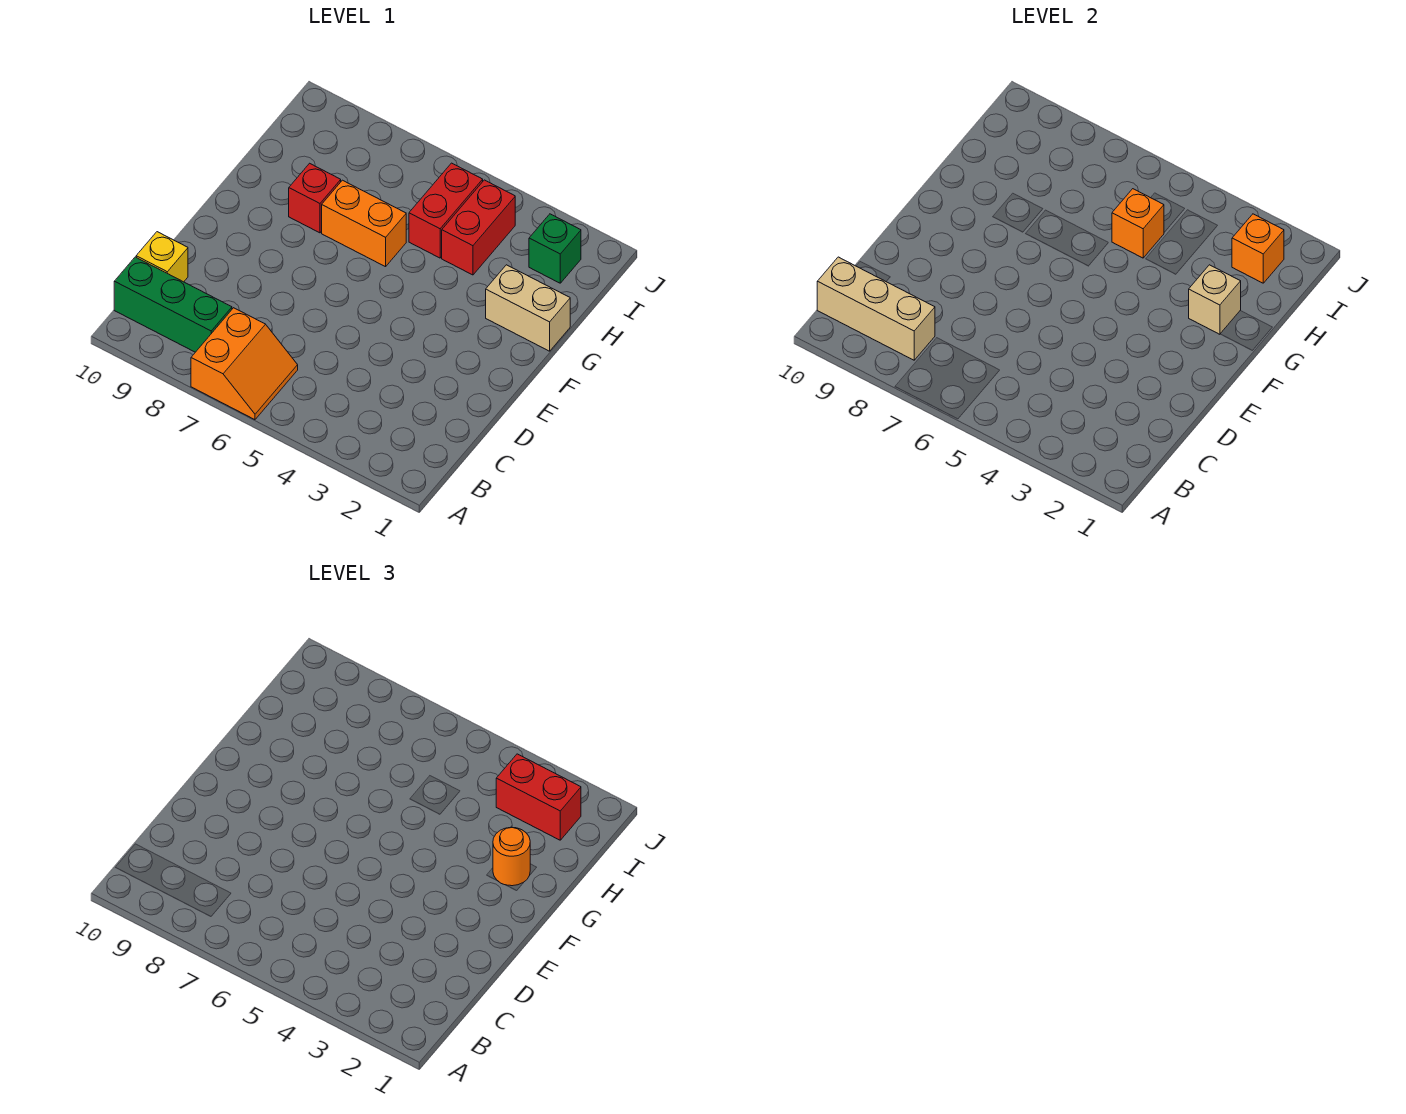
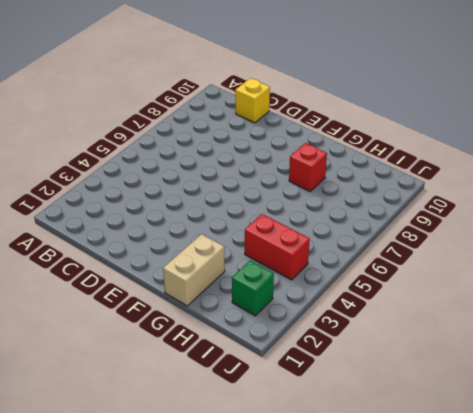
none -> orange 2x2 slope [191,308,298,420]
none -> green 1x3 brick [114,257,232,352]
none -> orange 1x2 brick [322,180,406,267]

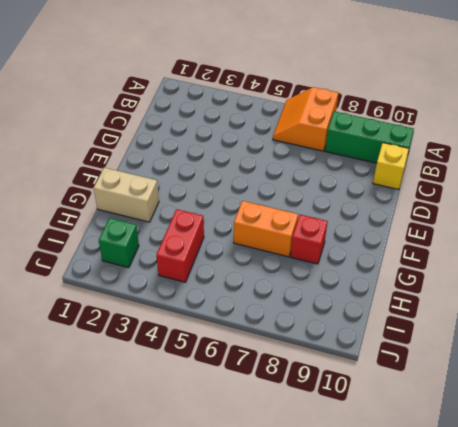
none -> red 1x2 brick [409,163,483,258]
none -> tan 1x3 brick [817,257,935,360]
none -> tan 1x1 brick [1189,265,1241,334]

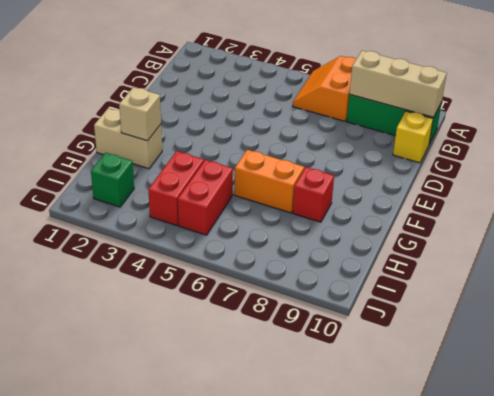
none -> orange 1x1 brick [1112,189,1164,258]
none -> orange 1x1 brick [1232,214,1284,283]
none -> orange 1x1 round brick [493,827,530,886]

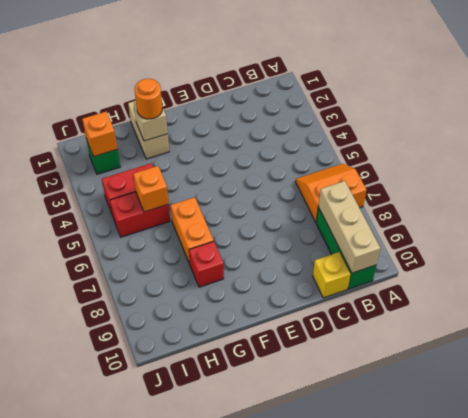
none -> red 1x2 brick [496,754,581,840]

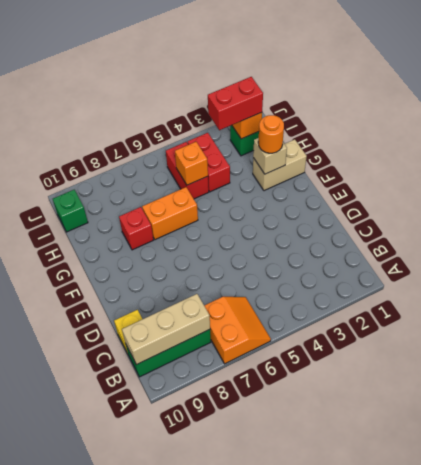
green 1x1 brick [53,190,88,232] -> none

